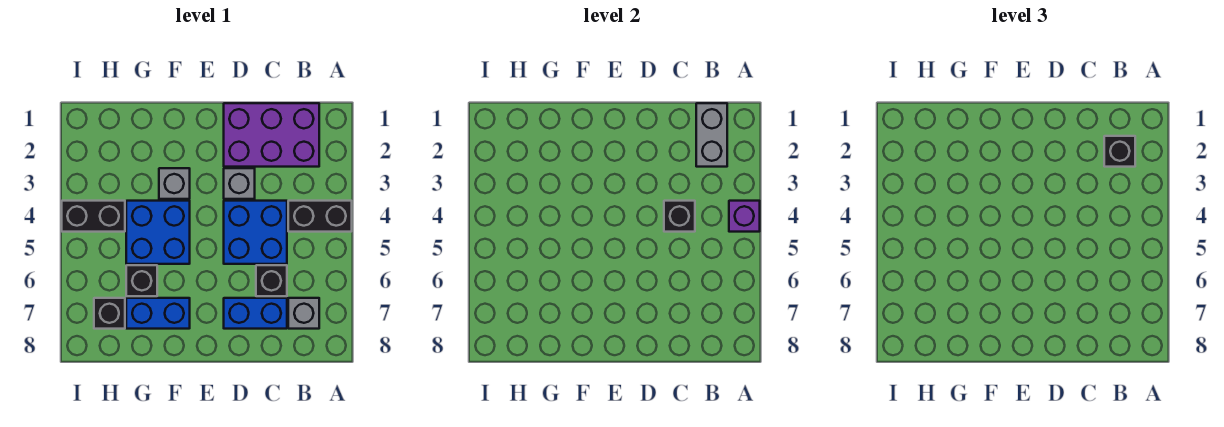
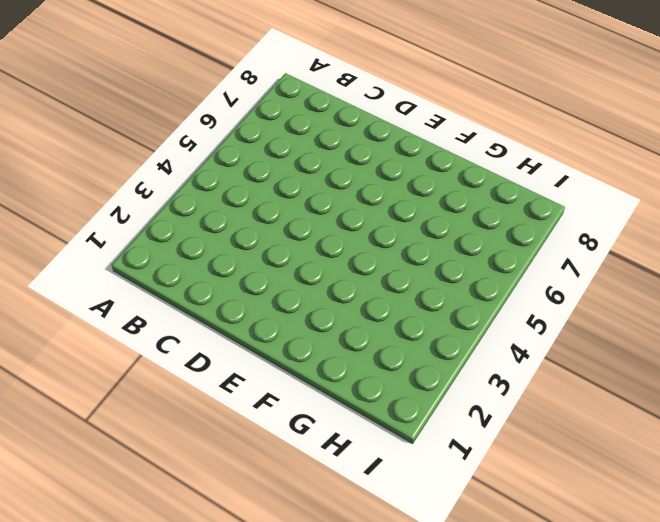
none -> black 1x2 brick [288,201,352,232]
none -> purple 2x3 brick [224,103,319,167]
none -> grey 1x1 brick [288,298,319,329]

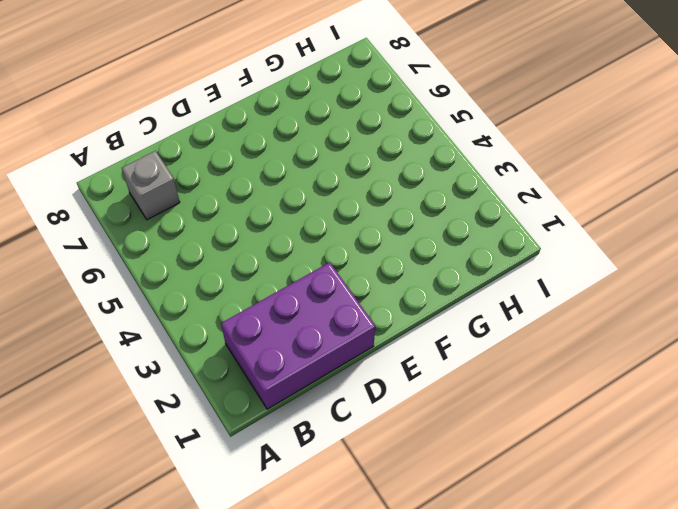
none -> black 1x2 brick [288,201,352,232]
none -> blue 2x2 brick [224,201,287,264]
none -> black 1x1 brick [256,265,287,296]

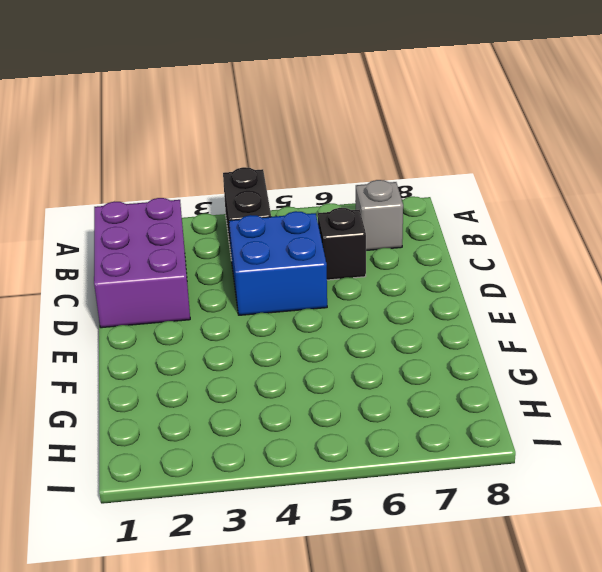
none -> blue 1x2 brick [224,298,287,329]
none -> grey 1x1 brick [224,168,255,199]
none -> grey 1x1 brick [159,168,190,199]

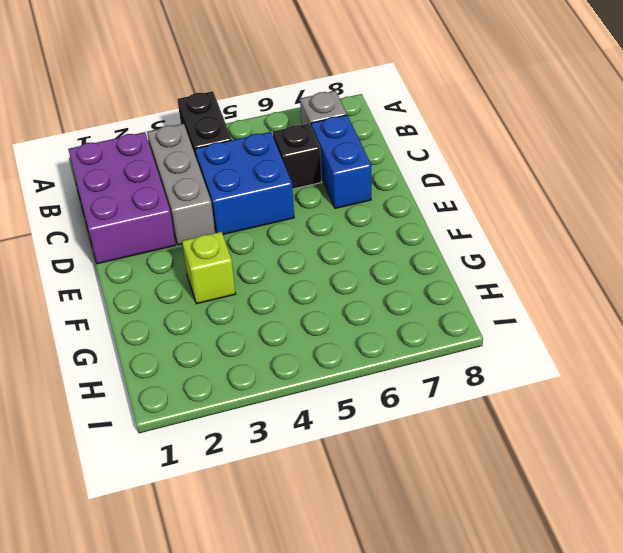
grey 1x3 brick [147,124,215,245] -> grey 1x1 brick [224,168,255,199]
lime 1x1 brick [182,232,236,304] -> grey 1x1 brick [159,168,190,199]
none -> blue 2x2 brick [126,201,190,264]
none -> blue 1x2 brick [126,298,190,329]
none -> black 1x1 brick [126,265,157,296]

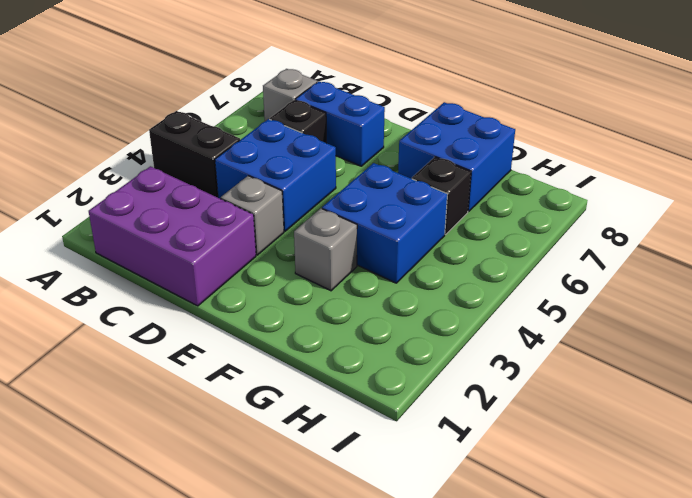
blue 2x2 brick [398,102,515,212] -> blue 1x2 brick [126,298,190,329]
none -> black 1x2 brick [62,201,125,232]
none -> black 1x1 brick [94,298,125,329]
none -> purple 1x1 brick [729,201,760,232]

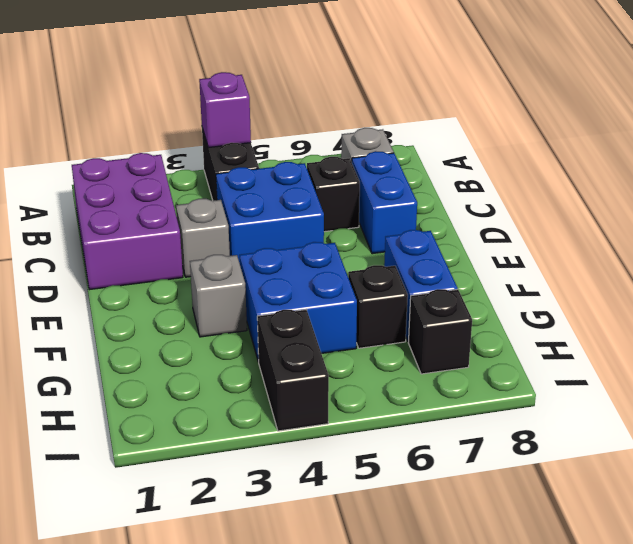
none -> grey 1x2 brick [696,103,727,167]
none -> black 1x1 brick [664,201,695,232]
none -> black 1x1 brick [1104,136,1135,167]

